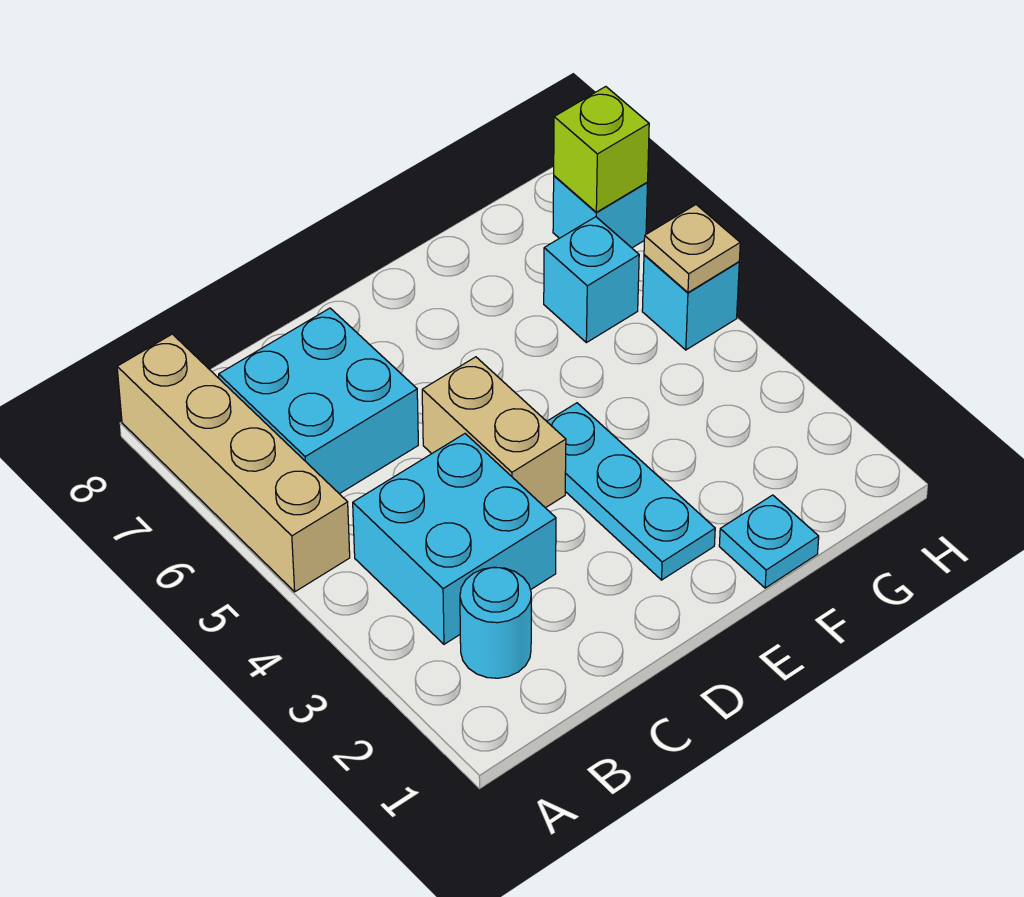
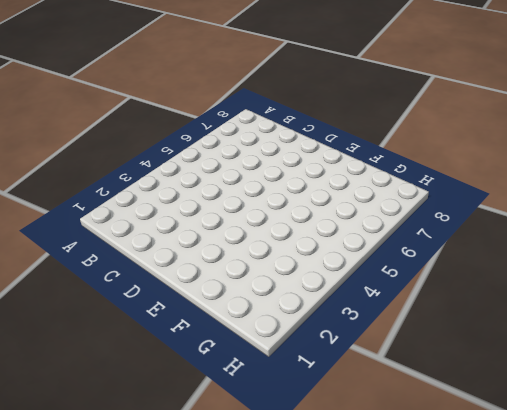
none -> tan 1x4 brick [117,334,350,592]
none -> cyan 1x1 round brick [460,567,531,678]
none -> cyan 2x2 brick [353,434,556,644]

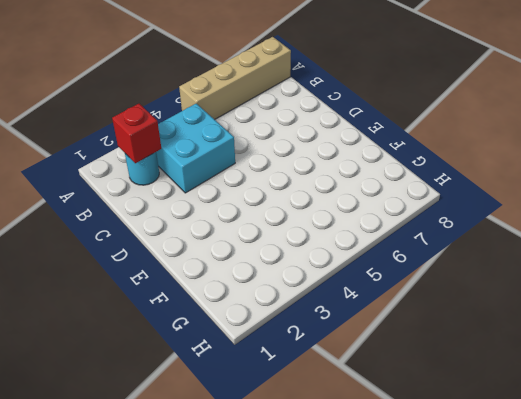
red 1x1 brick [112,104,161,163] -> none
none -> cyan 2x2 brick [219,308,418,494]
none -> tan 1x2 brick [422,357,566,508]
none -> cyan 1x3 plate [547,403,715,580]

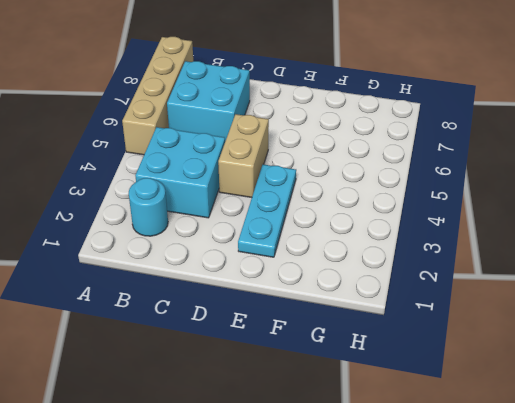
none -> cyan 1x1 plate [719,495,819,588]
none -> cyan 1x1 brick [544,217,639,343]
none -> cyan 1x1 brick [642,255,739,350]

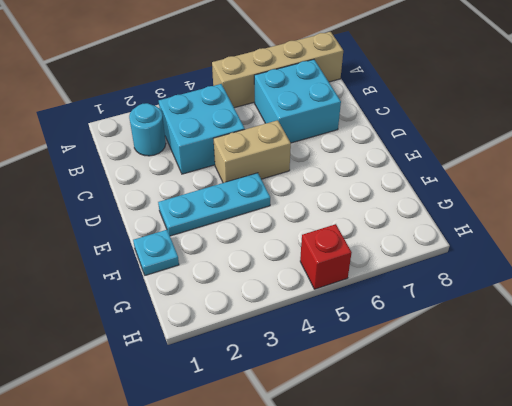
red 1x1 brick [300,224,352,289] -> cyan 1x1 brick [642,255,739,350]
none -> cyan 1x1 brick [544,217,639,343]
none -> cyan 1x1 brick [553,176,648,248]
none -> tan 1x1 plate [644,205,740,293]

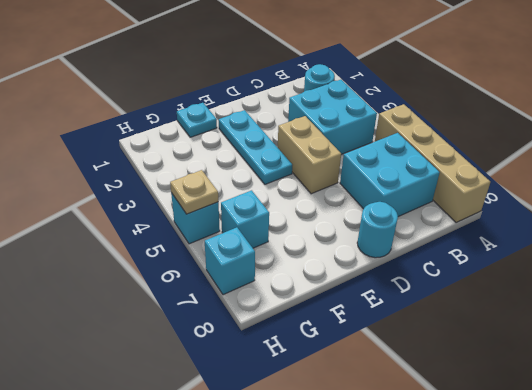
cyan 1x1 round brick [357,202,398,258] -> none
none -> lime 1x1 brick [554,87,649,212]

